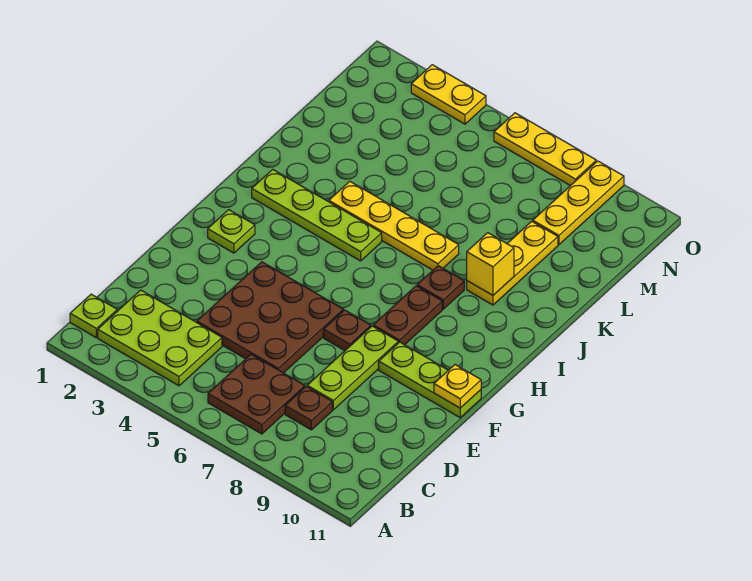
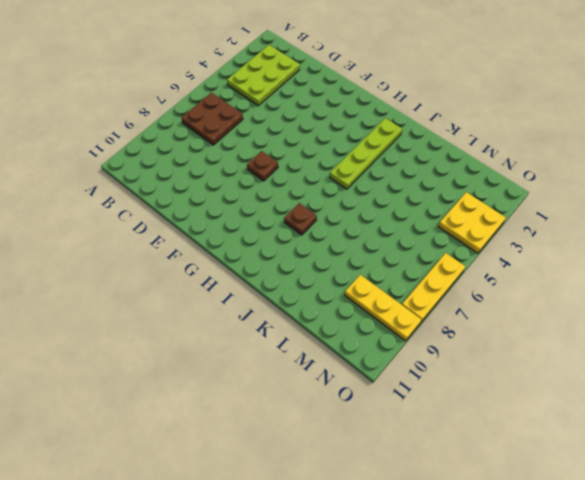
yellow 2x2 plate [438,192,506,253] -> yellow 1x2 plate [411,65,486,124]
none -> lime 1x1 plate [70,294,117,338]
none -> brown 1x1 plate [285,387,332,430]
none -> brown 3x3 plate [197,262,343,373]

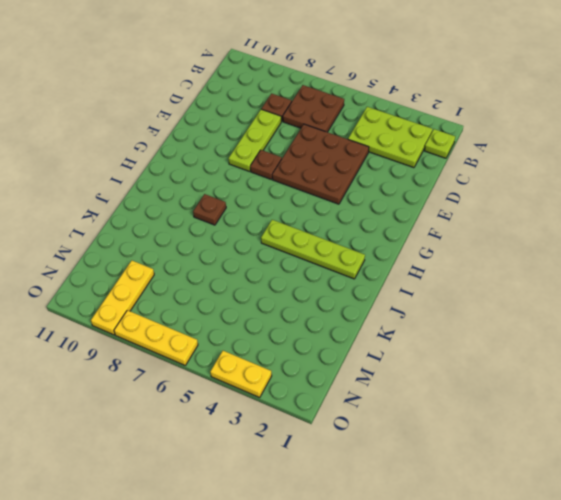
none -> lime 1x3 plate [379,342,481,418]
none -> lime 1x1 plate [208,210,255,253]
none -> brown 1x2 plate [373,286,442,345]

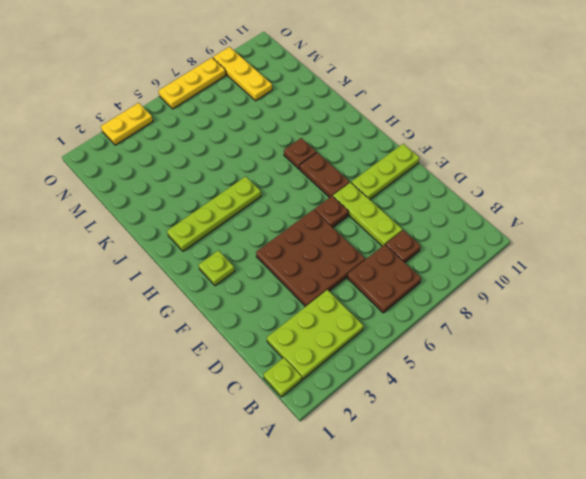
none -> yellow 1x4 plate [329,181,459,270]
none -> yellow 1x3 plate [467,221,558,305]
none -> yellow 1x1 plate [434,365,481,408]

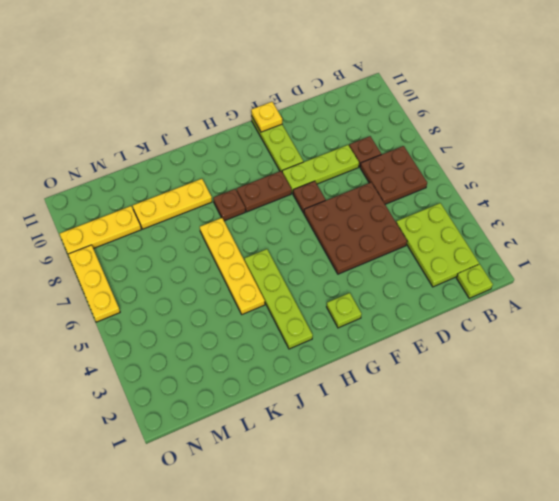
none -> yellow 1x2 plate [411,65,486,124]
none -> yellow 1x1 brick [467,233,514,295]

